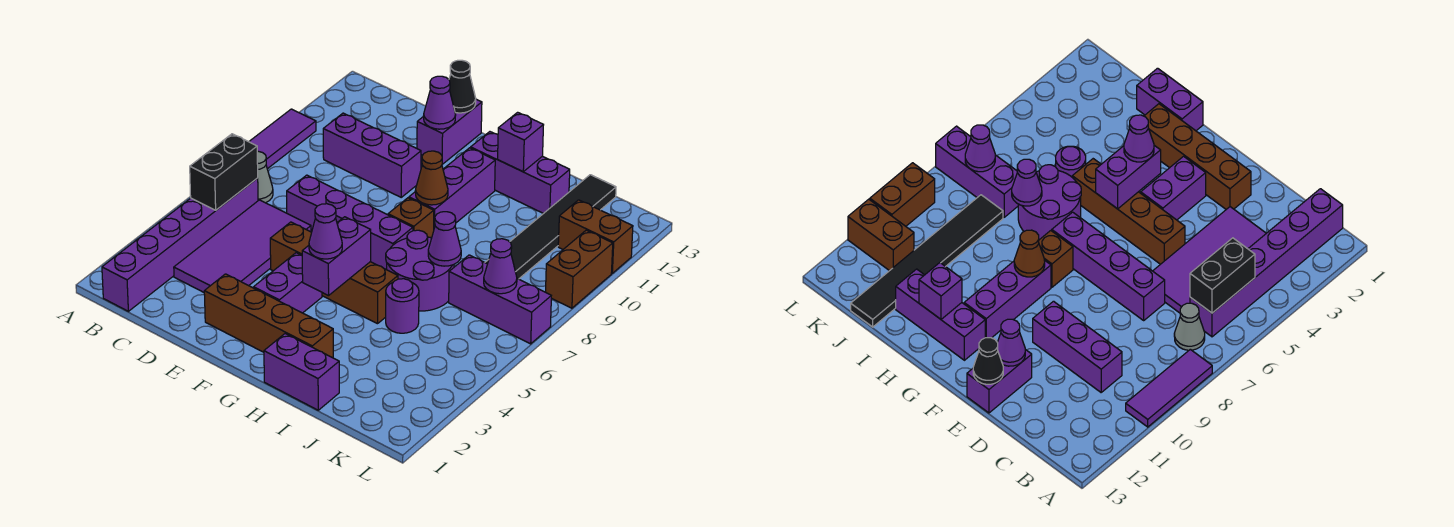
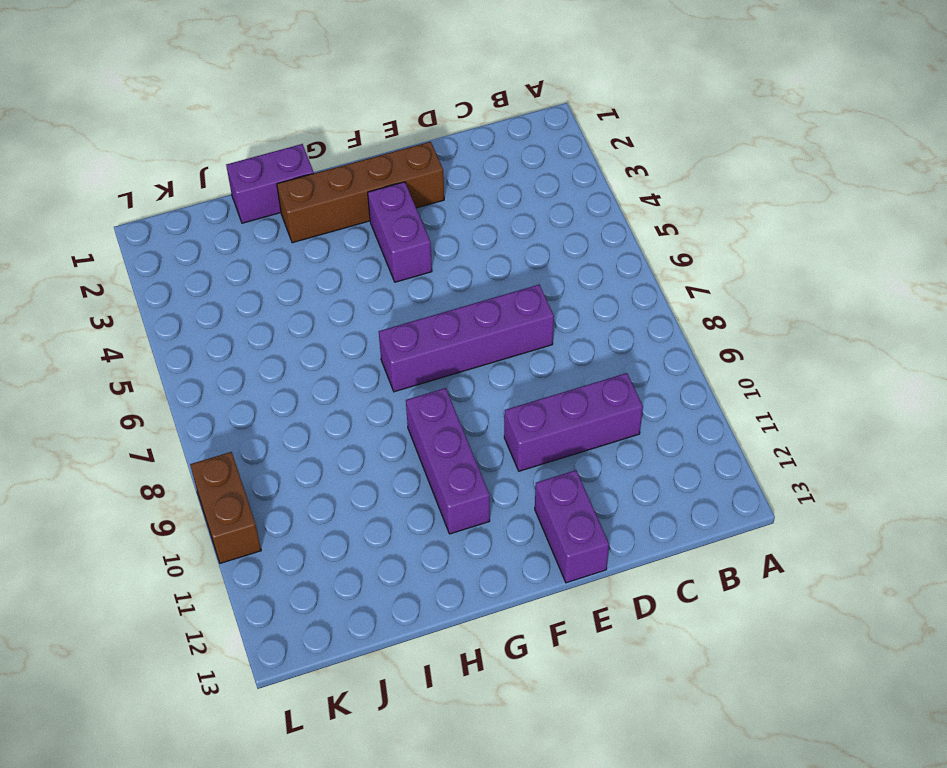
none -> purple 1x3 tile [249,109,316,169]
none -> purple 1x6 brick [102,178,258,311]
none -> grey 1x1 cone [257,151,273,203]

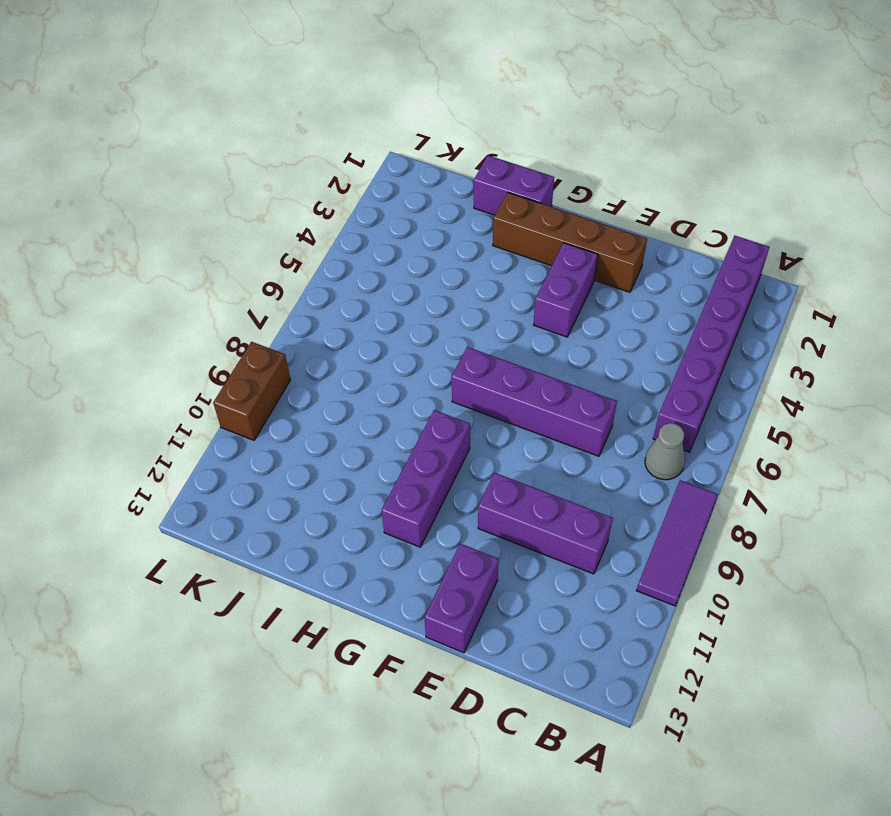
none -> purple 2x4 tile [174,200,311,292]
none -> brown 1x4 brick [270,222,398,324]
none -> brown 1x1 brick [388,198,434,238]

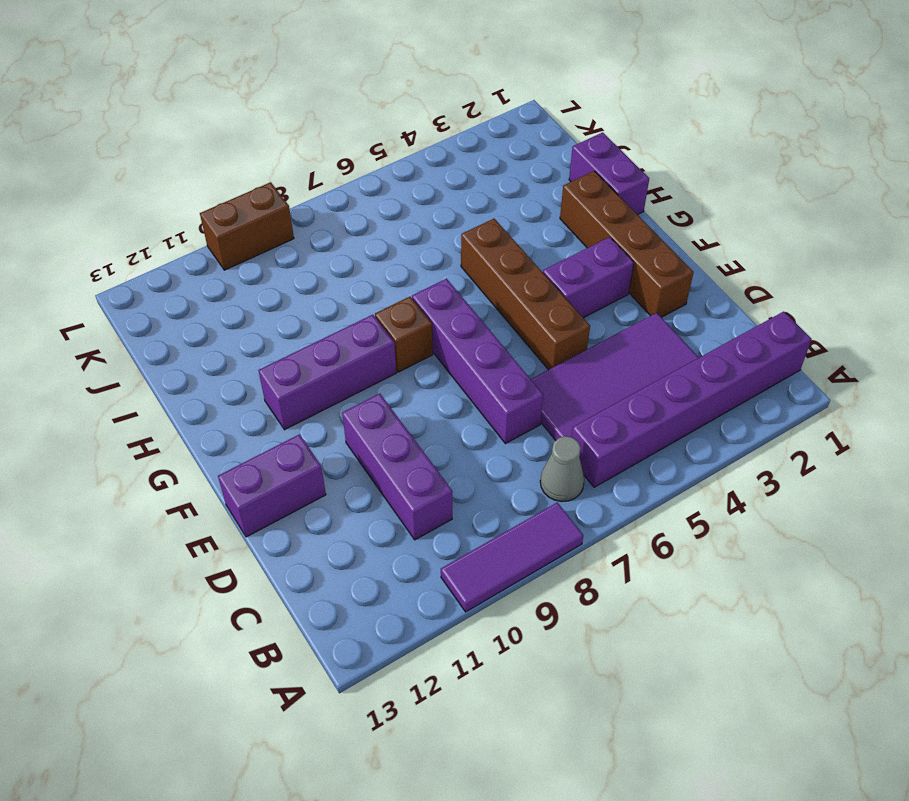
none -> purple 1x3 brick [471,132,570,214]
none -> purple 2x2 round brick [386,230,454,311]
none -> purple 1x1 round brick [386,279,419,333]

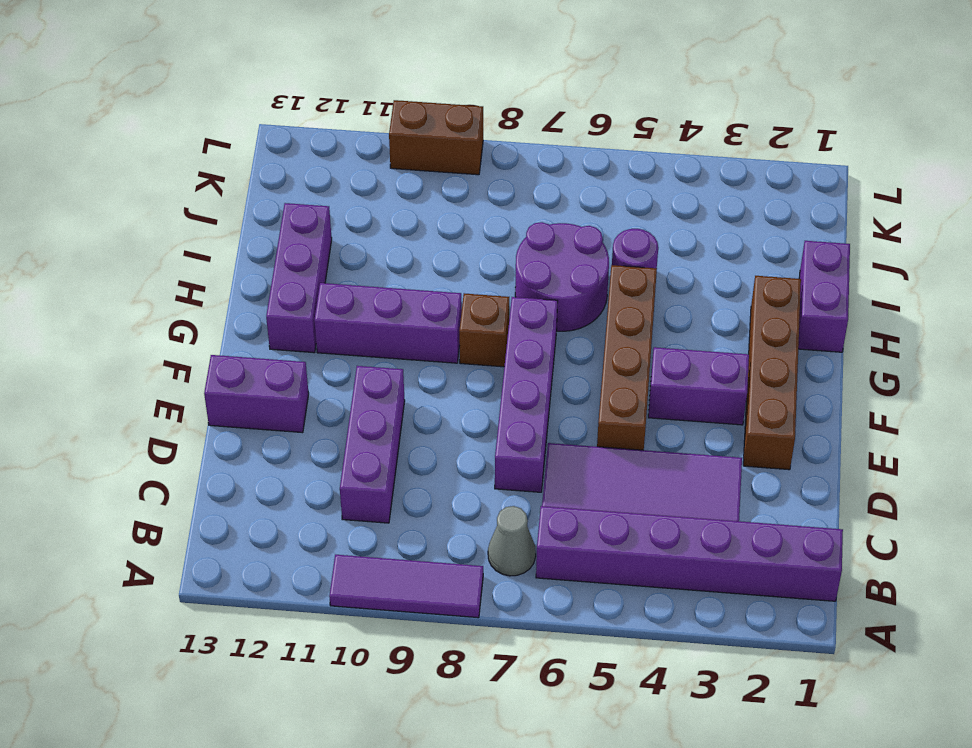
none -> purple 1x3 brick [449,255,551,344]
none -> black 1x6 tile [485,175,616,279]
none -> brown 1x2 brick [558,200,633,273]

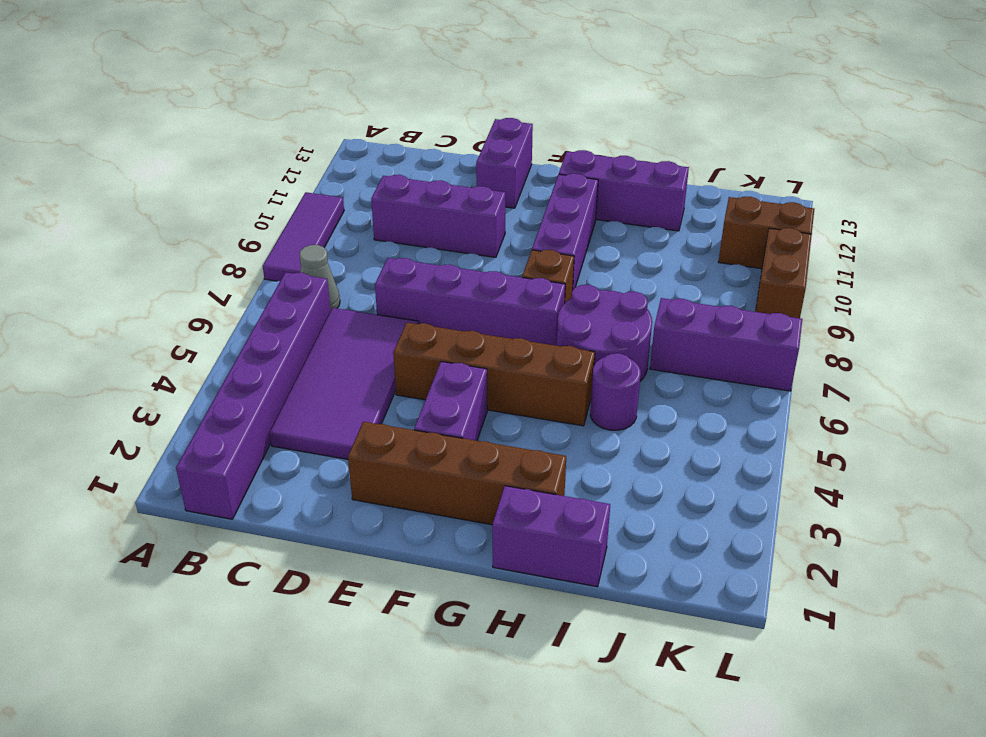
none -> black 1x6 tile [485,175,616,279]
none -> black 1x2 brick [190,134,258,210]
none -> purple 1x1 cone [424,76,456,129]

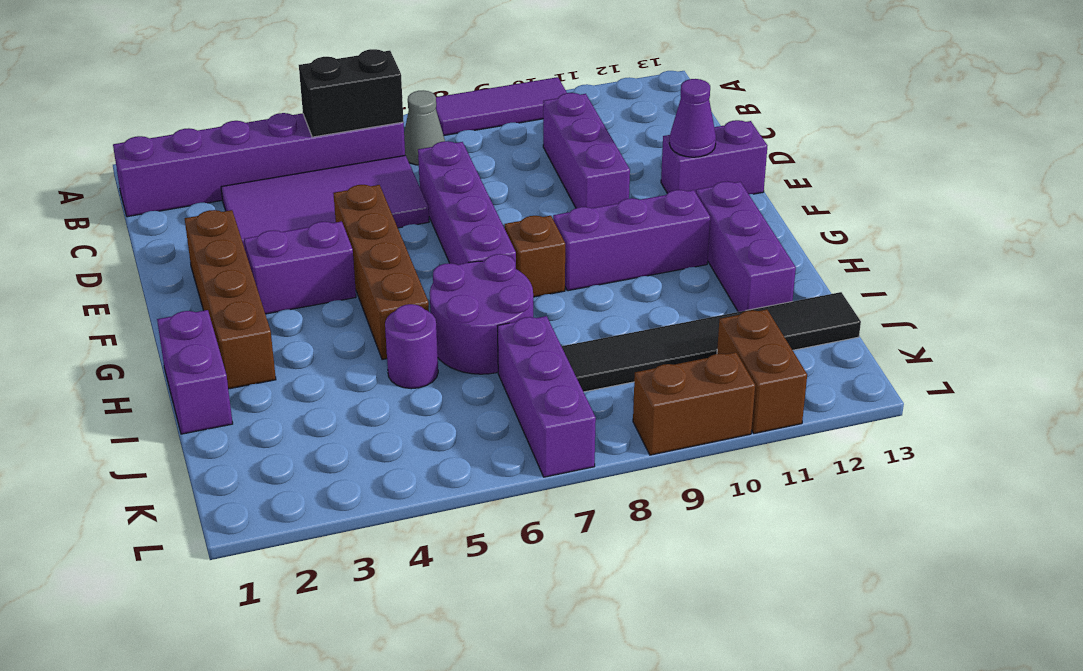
none -> black 1x1 cone [449,60,476,113]
none -> purple 1x2 brick [302,217,371,296]
none -> brown 1x1 cone [415,151,448,205]

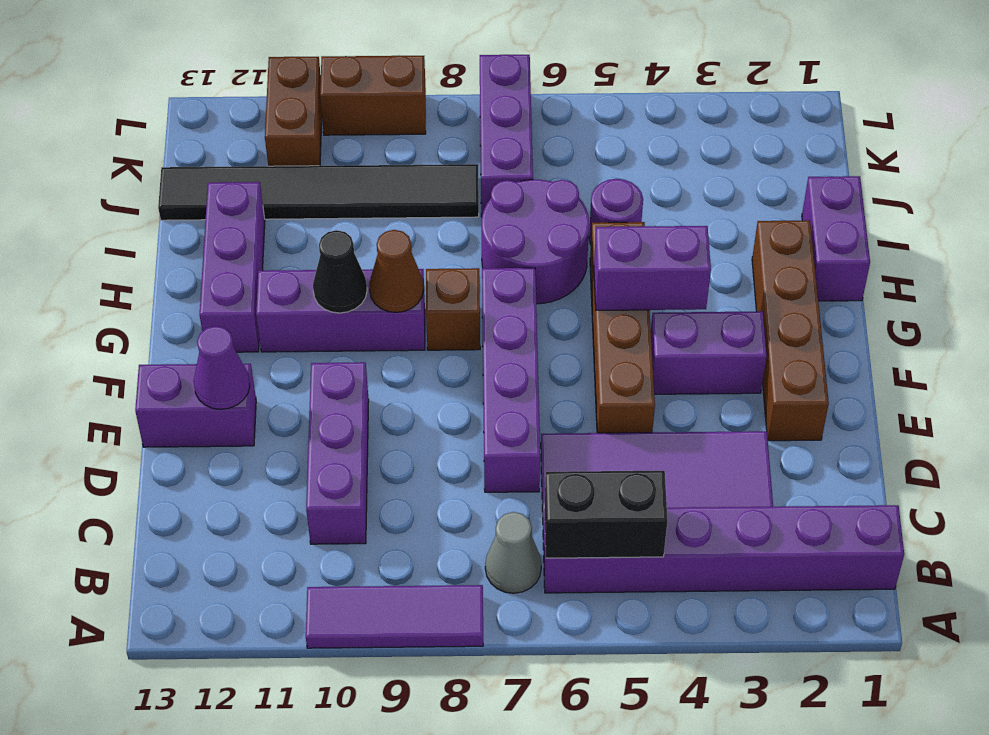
black 1x1 cone [313,230,367,313] -> black 1x1 cone moved to [449,60,476,113]
none -> purple 1x1 brick [498,112,543,172]
none -> purple 1x1 cone [428,212,461,266]
none -> purple 1x1 cone [484,239,517,294]

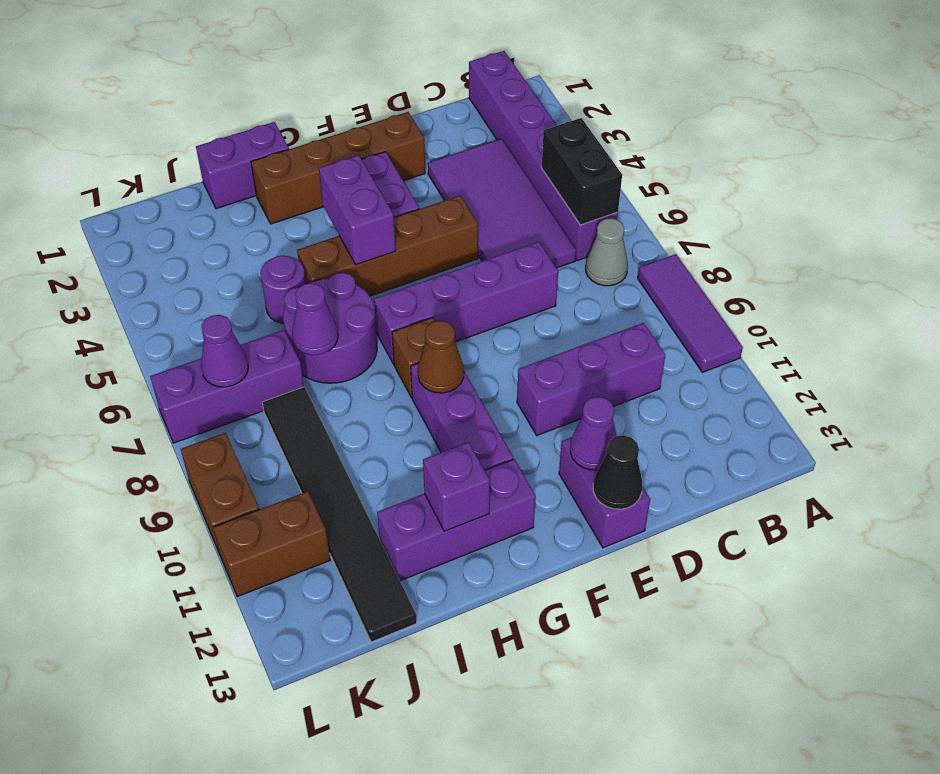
none -> purple 1x1 cone [309,204,342,259]

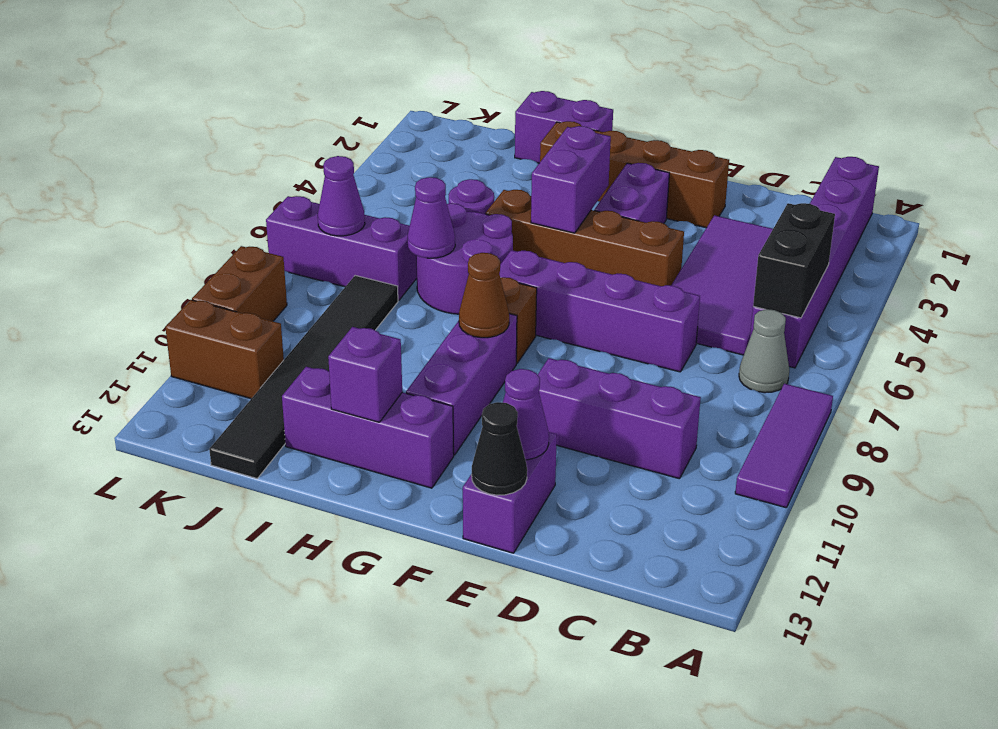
none -> purple 1x1 cone [309,204,342,259]

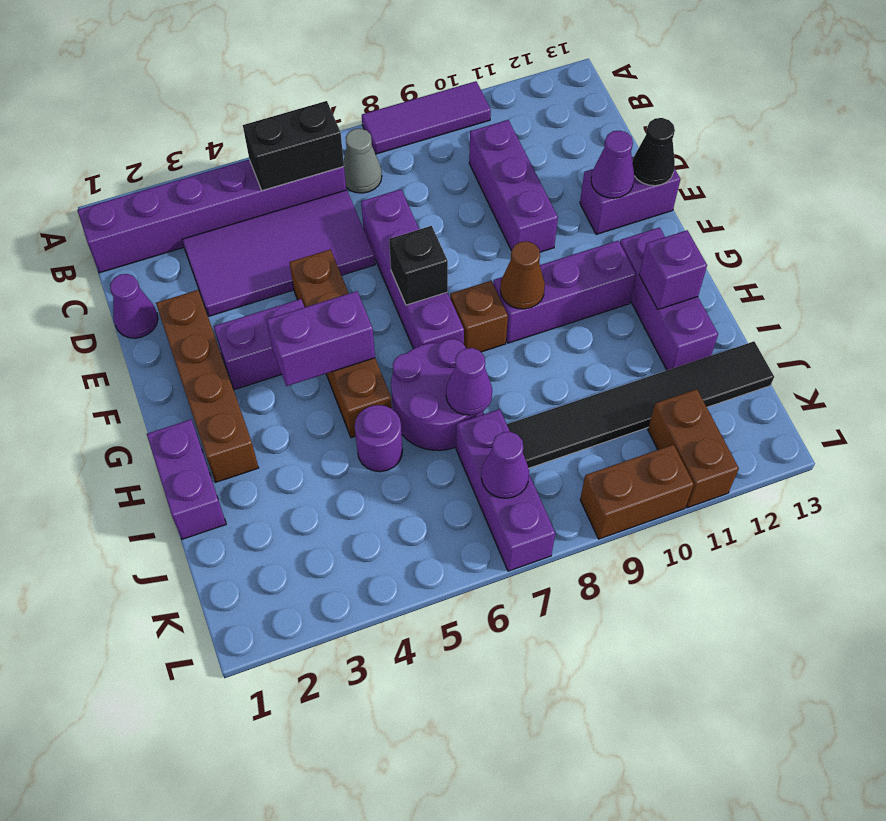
purple 1x1 cone [110,274,158,338] -> purple 1x1 cone moved to [309,204,342,259]
black 1x1 brick [389,226,448,305] -> none

